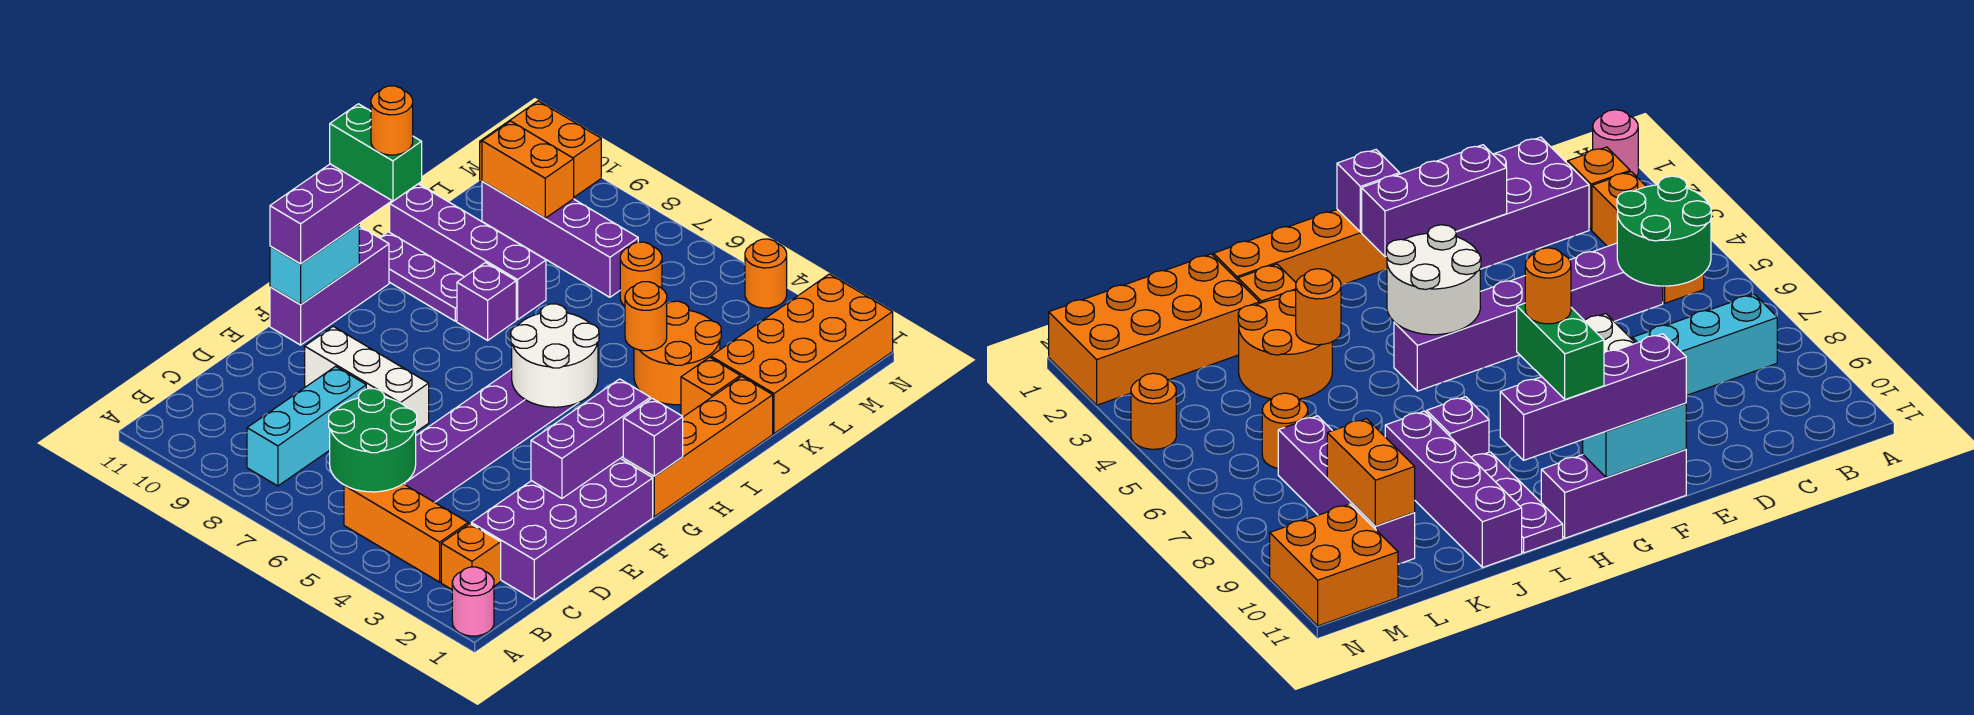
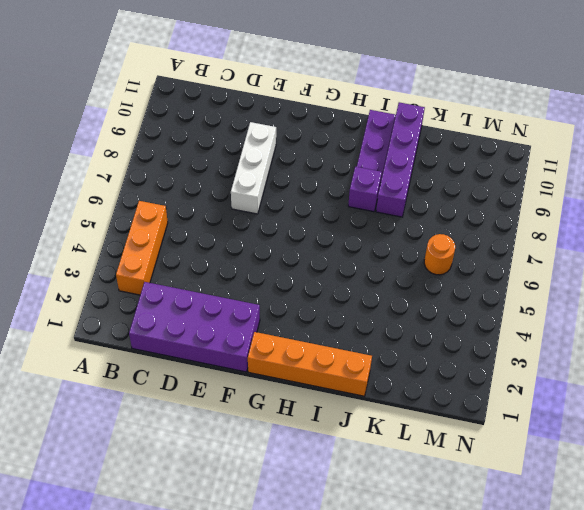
none -> pink 1x1 round brick [452,567,494,636]
none -> orange 1x1 brick [441,524,501,589]
none -> cyan 1x3 brick [247,366,366,486]

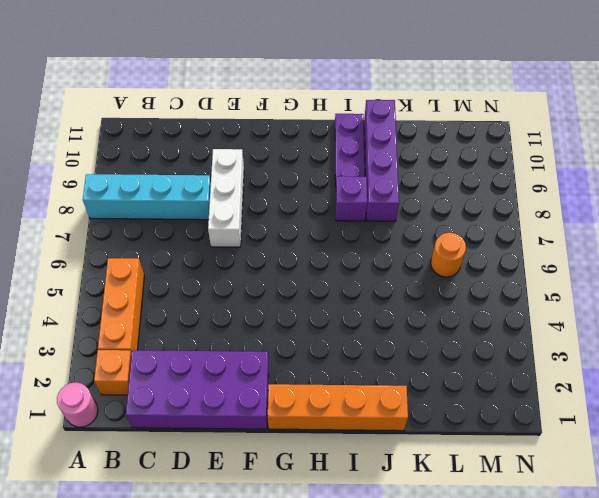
cyan 1x4 brick [83,174,211,220] -> cyan 1x3 brick [247,366,366,486]
none -> purple 1x6 brick [403,369,577,502]
none -> purple 1x3 brick [270,226,389,345]
none -> orange 1x1 brick [681,357,740,417]

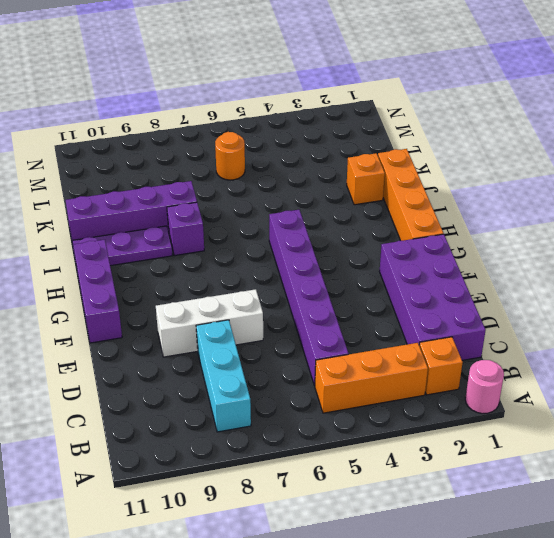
none -> orange 2x2 round brick [634,301,721,405]
none -> orange 2x4 brick [711,274,893,434]
none -> purple 1x4 brick [482,181,638,297]

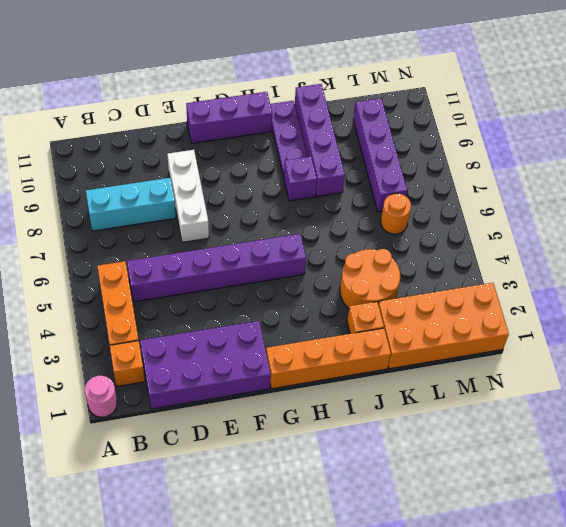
none -> orange 2x2 brick [480,101,601,197]
none -> orange 1x1 round brick [745,239,787,308]
none -> green 2x2 round brick [329,389,417,492]

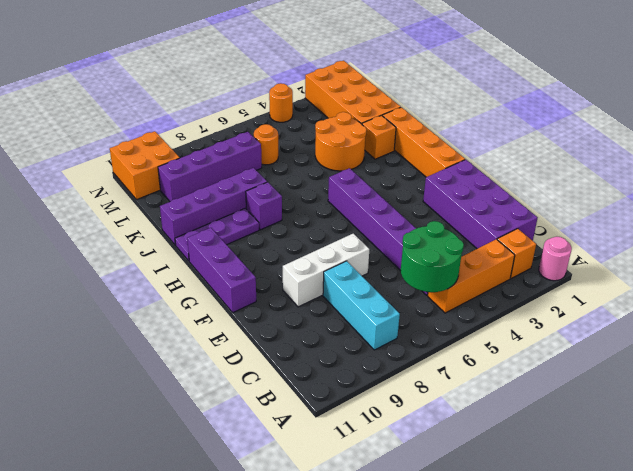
none -> purple 1x3 brick [531,379,650,498]
none -> cyan 1x2 brick [270,224,359,305]
none -> purple 1x1 brick [623,398,683,476]

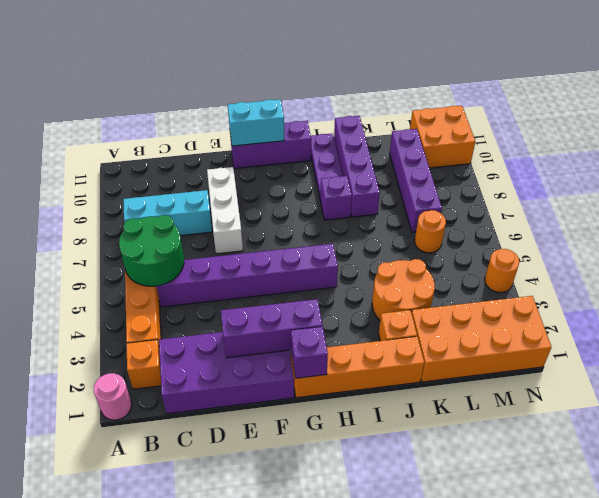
none -> white 2x2 round brick [511,304,599,407]
none -> orange 1x1 round brick [625,282,667,351]
none -> orange 1x2 brick [482,121,574,218]

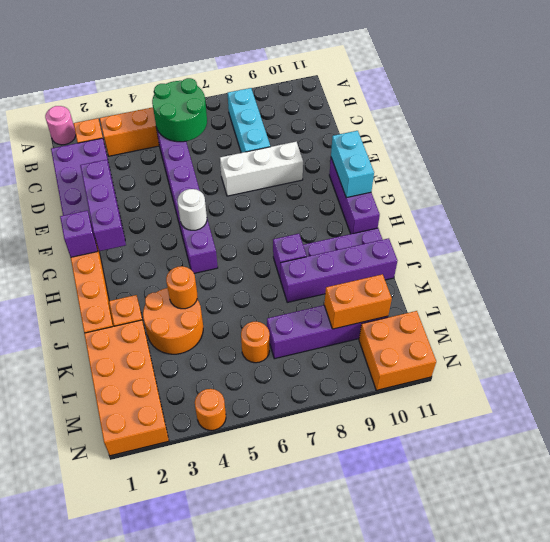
white 1x1 round brick [178,189,207,230] -> white 2x2 round brick [511,304,599,407]
none -> purple 1x4 brick [270,164,392,264]
none -> green 1x2 brick [330,104,422,201]
none -> orange 1x1 round brick [371,86,413,155]

